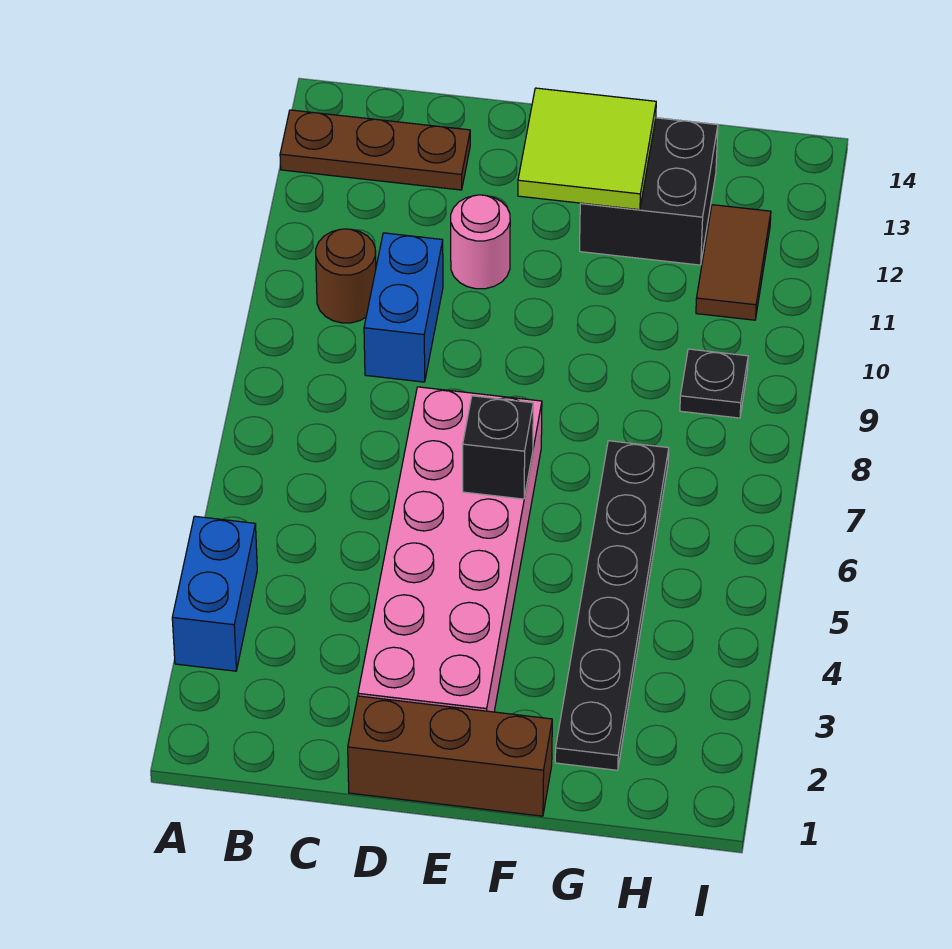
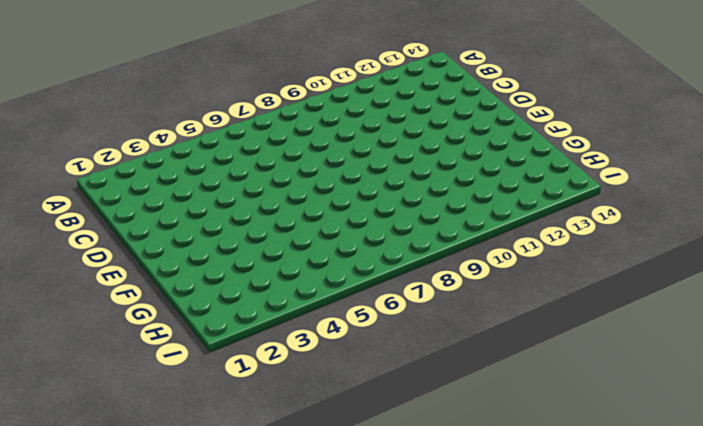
none -> blue 1x2 brick [172,516,257,671]
none -> brown 1x3 plate [280,110,470,190]
none -> brown 1x1 round brick [316,229,376,323]

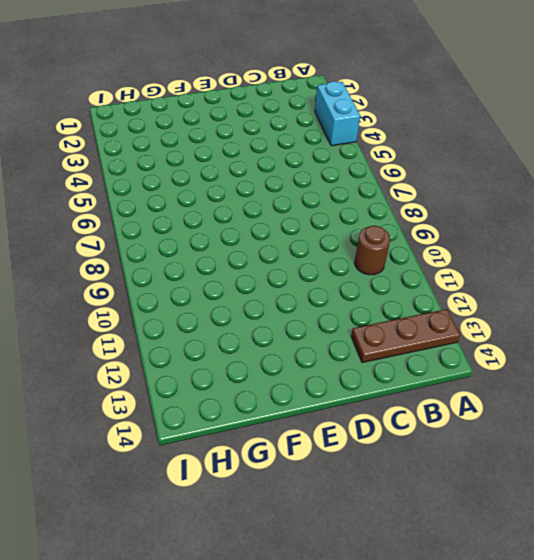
cyan 1x2 brick [315,82,360,146] -> blue 1x2 brick [172,516,257,671]
none -> blue 1x2 brick [364,233,443,382]
none -> brown 1x3 brick [348,696,552,816]
none -> pink 2x6 brick [358,387,542,712]

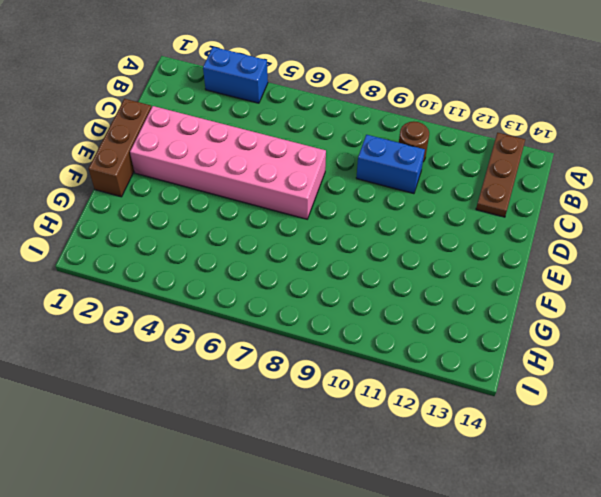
none -> pink 1x1 round brick [451,195,510,289]
none -> black 2x2 brick [580,118,718,265]
none -> black 1x6 plate [555,441,669,770]

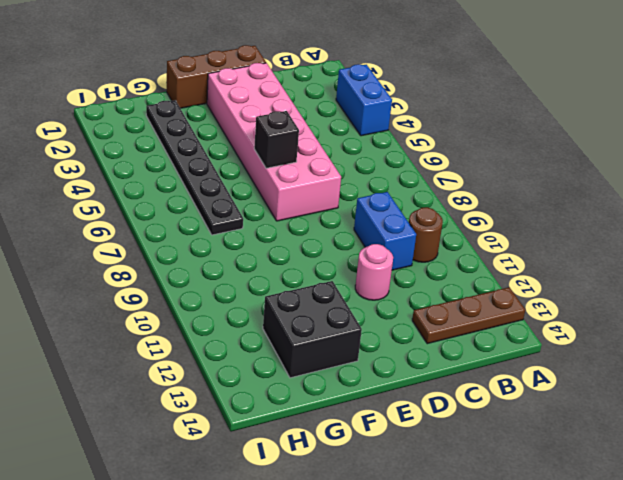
none -> black 1x1 plate [680,349,748,418]
none -> brown 1x2 tile [696,205,771,320]
none -> lime 2x2 tile [518,88,656,210]

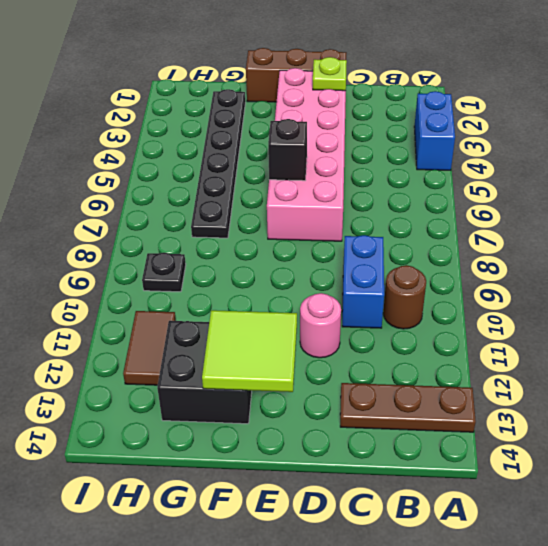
lime 1x1 plate [313,57,347,91] -> none

